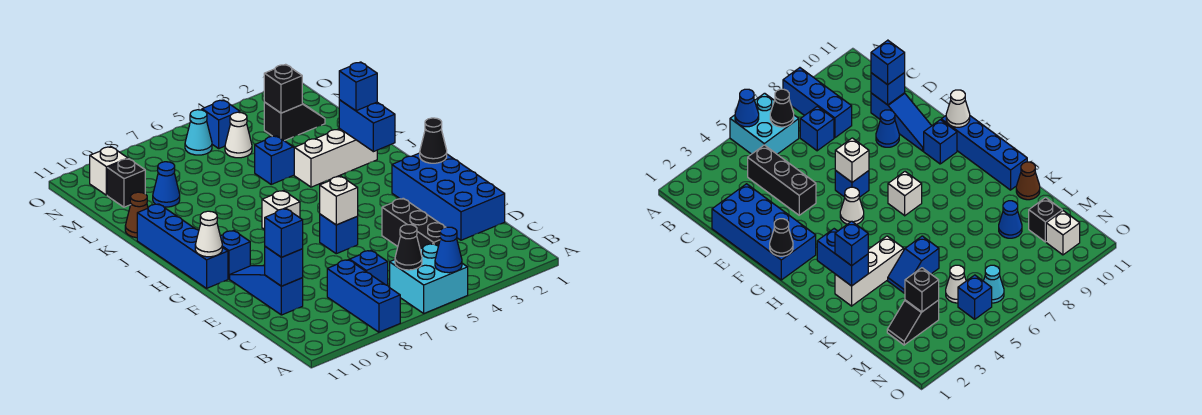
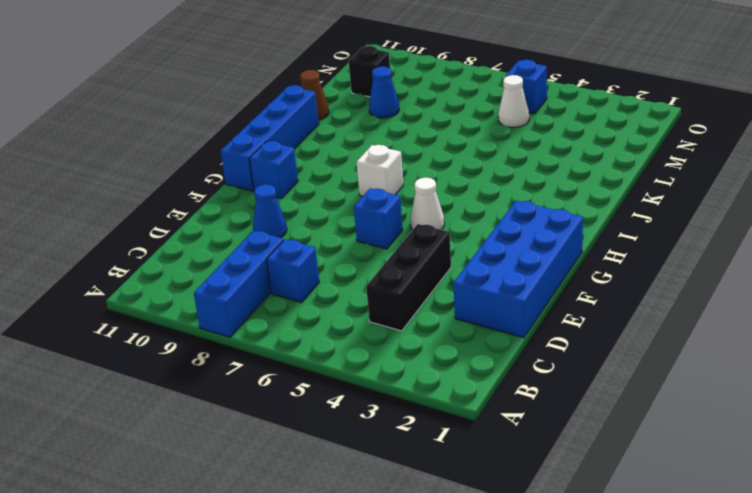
none -> cyan 2x2 brick [390,244,468,313]
none -> blue 1x3 slope [230,266,303,315]
none -> white 1x3 brick [294,129,377,187]
none -> blue 1x2 slope [255,136,294,184]

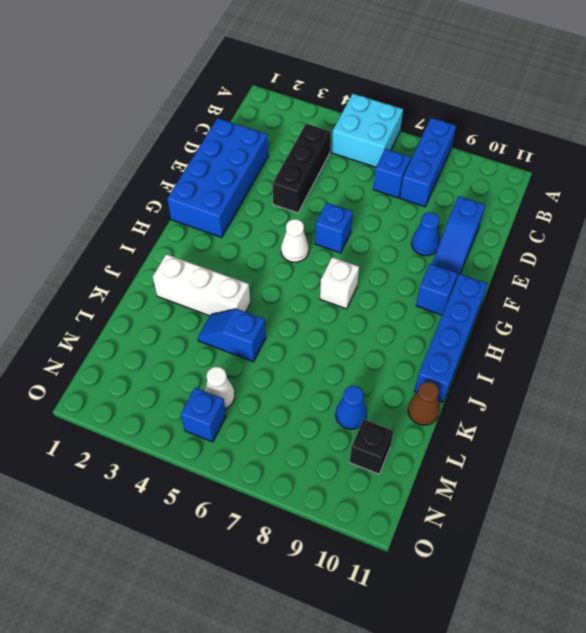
none -> black 1x2 slope [264,102,325,141]
none -> cyan 1x1 cone [185,110,212,155]
none -> white 1x1 brick [90,147,128,195]
none -> blue 1x1 cone [435,227,462,273]

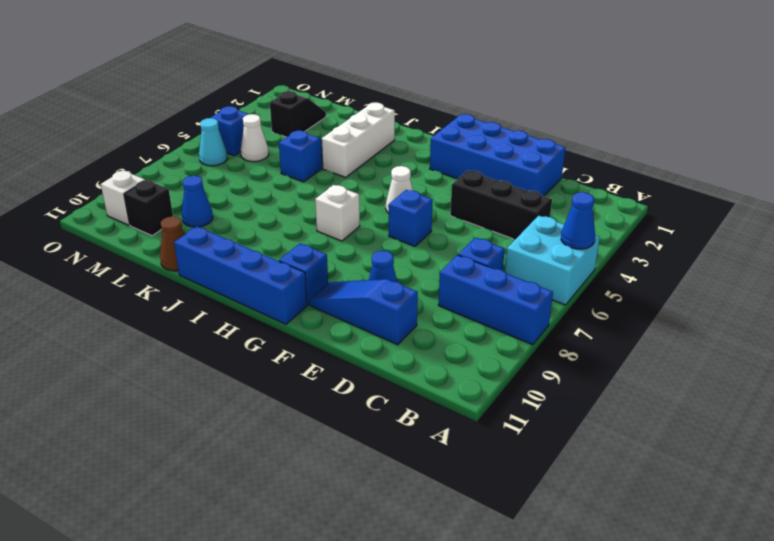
none -> black 1x1 cone [395,225,422,270]
none -> blue 1x1 brick [265,247,303,286]
none -> white 1x1 brick [320,176,358,225]
none -> black 1x1 cone [420,118,447,163]

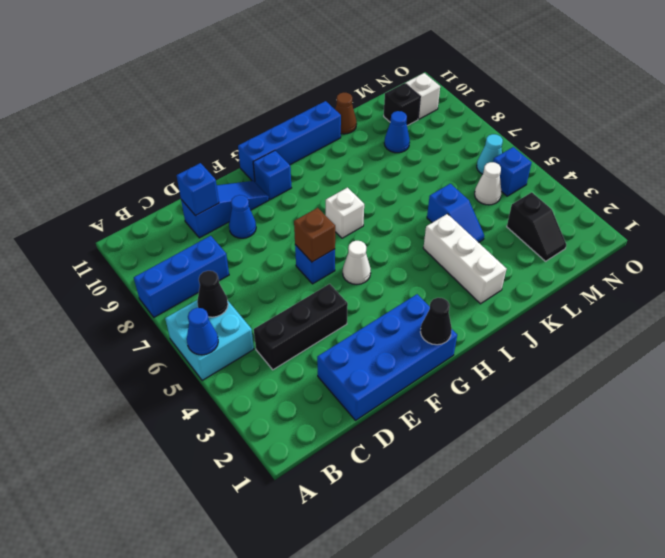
brown 1x1 brick [294,208,335,262] -> white 1x1 brick [320,176,358,225]
none -> blue 1x1 brick [350,250,388,285]
none -> white 1x1 cone [195,211,222,257]
none -> blue 1x2 brick [339,100,395,152]
none -> black 1x1 brick [264,64,302,113]

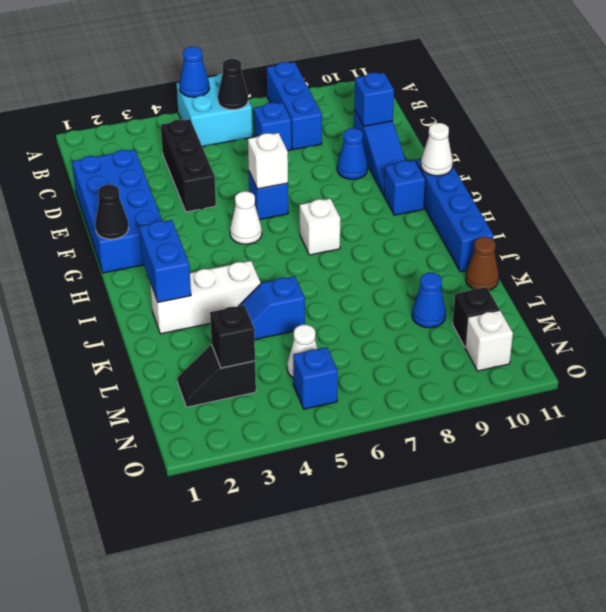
none -> cyan 1x1 cone [185,110,212,155]
none -> blue 1x1 brick [265,209,303,257]
none -> blue 1x1 brick [339,62,377,111]

